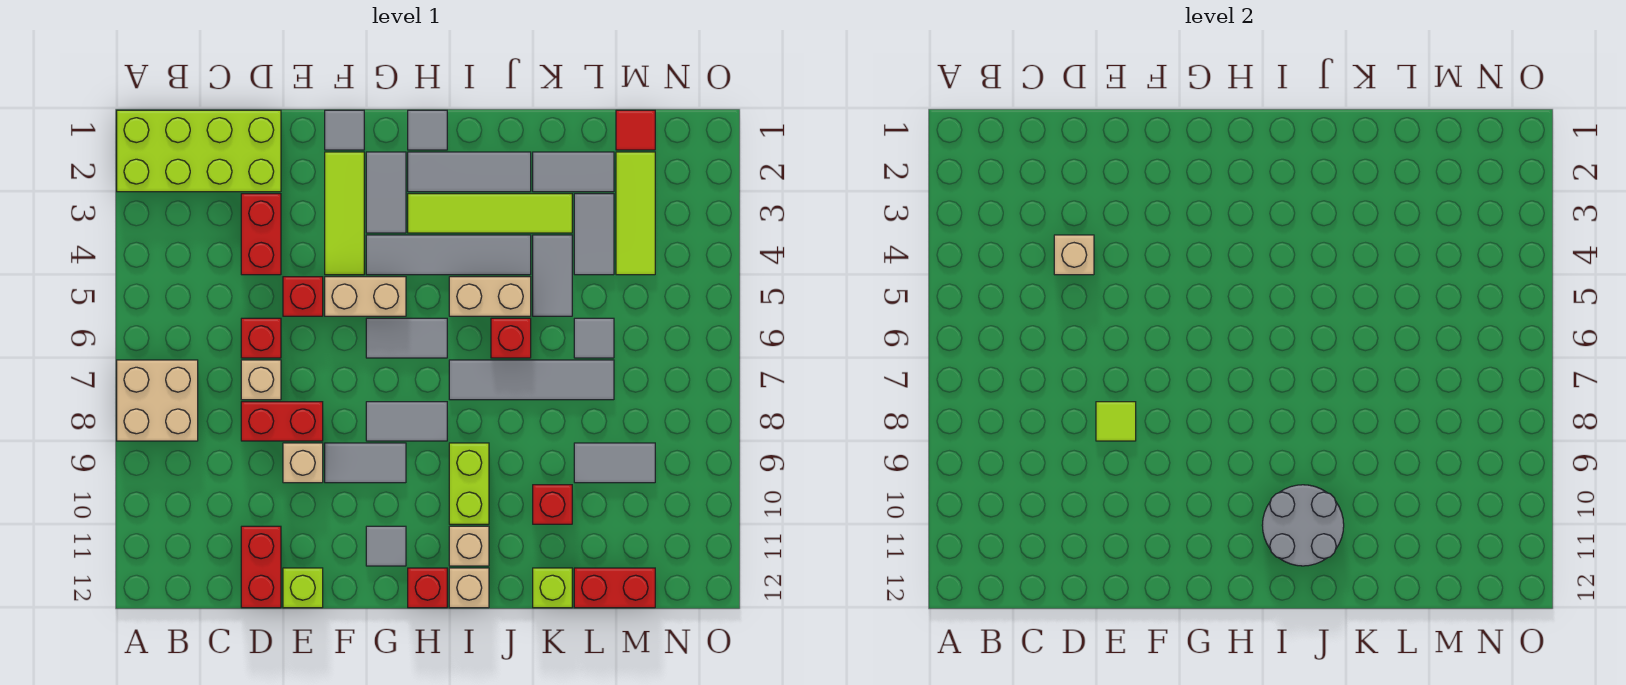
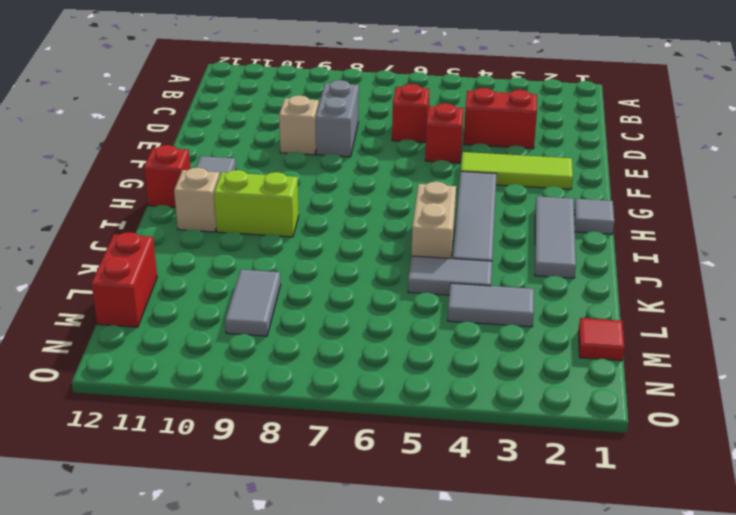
grey 1x2 brick [316,80,359,157] -> red 1x2 brick [241,402,323,441]
none -> lime 2x4 brick [117,110,281,192]
none -> tan 2x2 brick [117,360,198,441]
none -> tan 1x1 brick [241,360,281,400]
none -> red 1x2 brick [241,526,281,608]

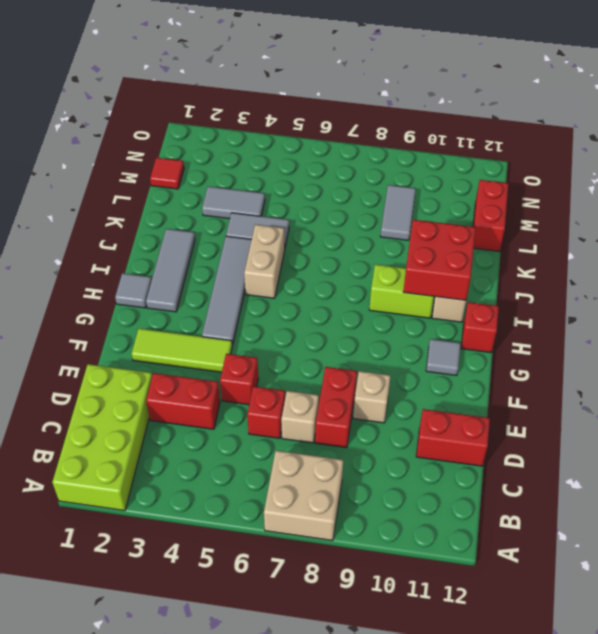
red 2x2 brick [403,220,476,300] -> grey 2x2 round brick [1262,485,1344,566]
none -> lime 1x1 brick [283,568,323,608]
none -> grey 1x1 tile [325,110,364,150]
none -> tan 1x2 brick [325,277,406,316]
none -> grey 1x2 tile [325,443,406,483]

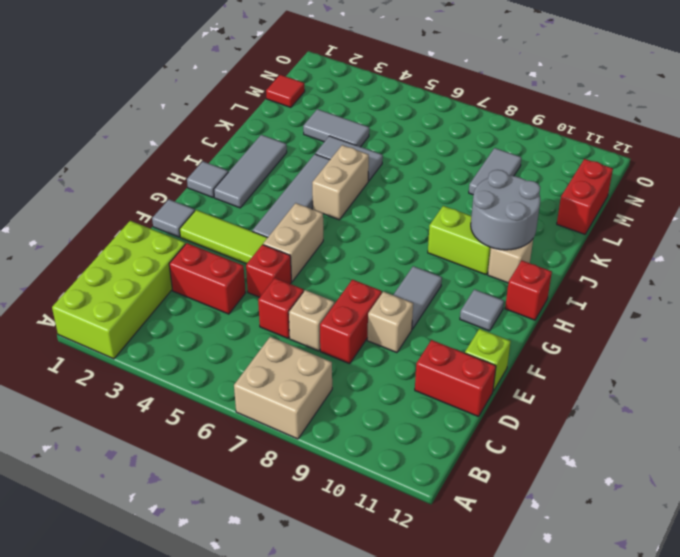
none -> grey 1x2 tile [366,152,406,233]
none -> grey 1x2 tile [366,318,447,358]
none -> grey 1x2 tile [366,402,447,441]
none -> lime 1x4 tile [408,194,572,233]

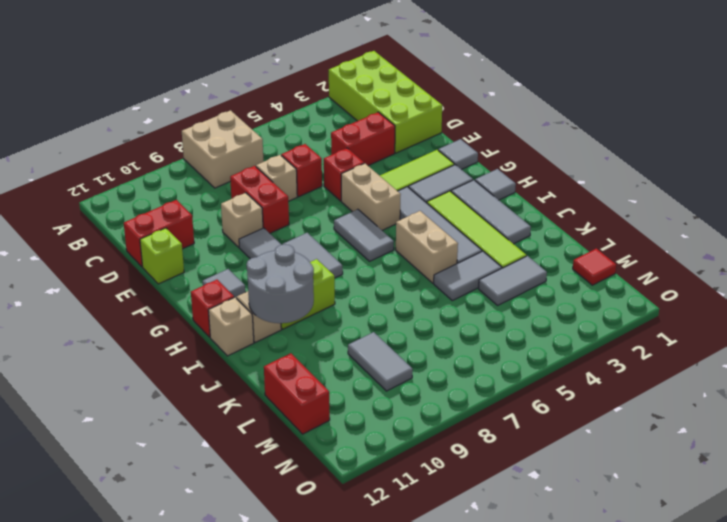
none -> grey 1x4 tile [449,360,614,400]
none -> red 1x1 brick [491,318,531,358]
none -> grey 1x2 tile [533,152,614,192]
none -> red 1x1 brick [533,485,572,524]

